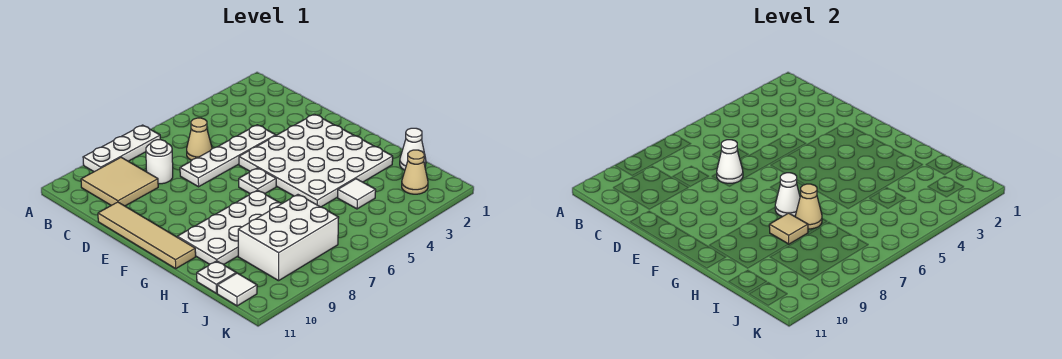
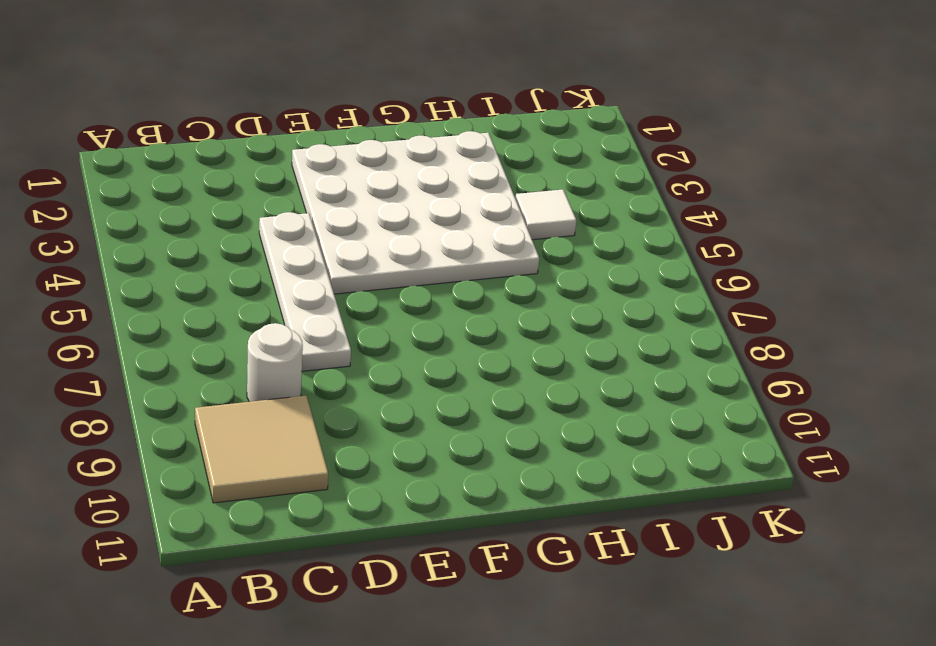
none -> white 1x3 plate [83,125,160,172]
none -> tan 1x1 cone [187,118,212,160]
none -> tan 1x4 tile [98,202,196,269]

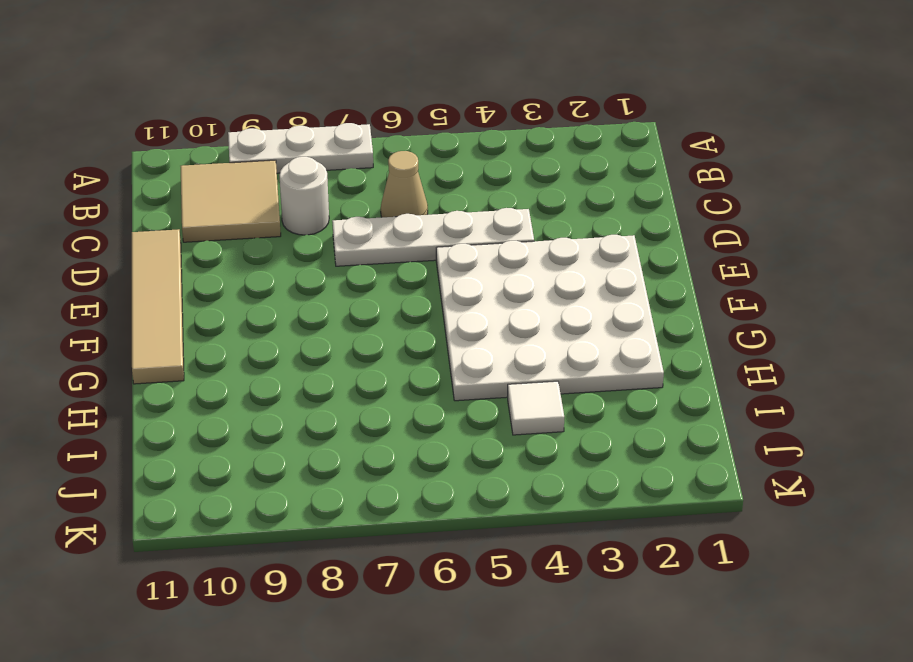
none -> white 1x1 plate [239,168,276,194]
none -> white 2x4 plate [177,190,282,265]
none -> white 1x1 cone [400,128,426,170]

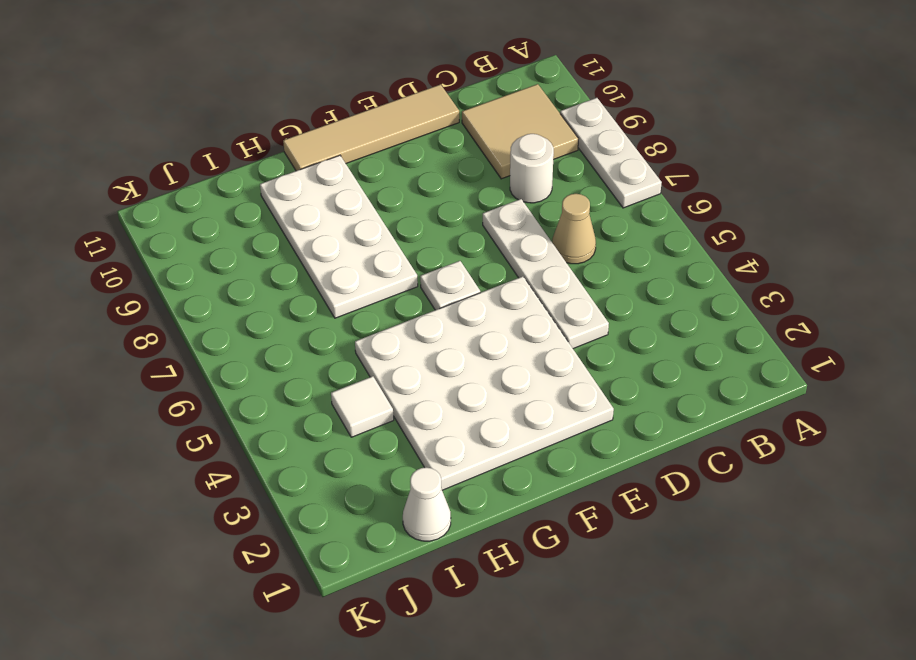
none -> white 2x3 brick [238,195,339,281]
none -> white 1x1 plate [197,261,236,293]
none -> tan 1x1 cone [402,150,428,194]

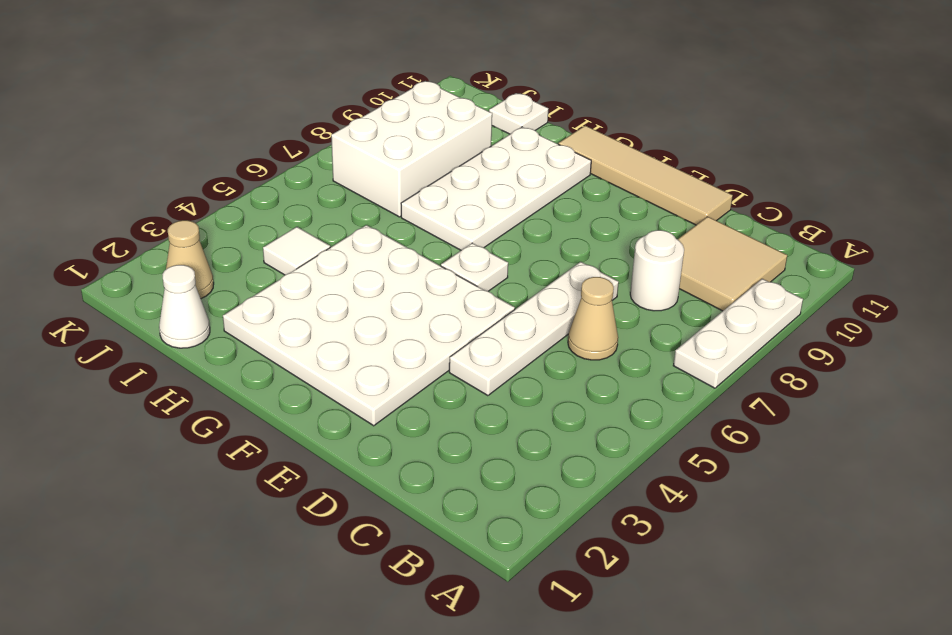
none -> white 1x1 tile [217,273,257,306]
none -> white 1x1 cone [717,140,743,183]
none -> white 1x1 cone [775,173,800,217]

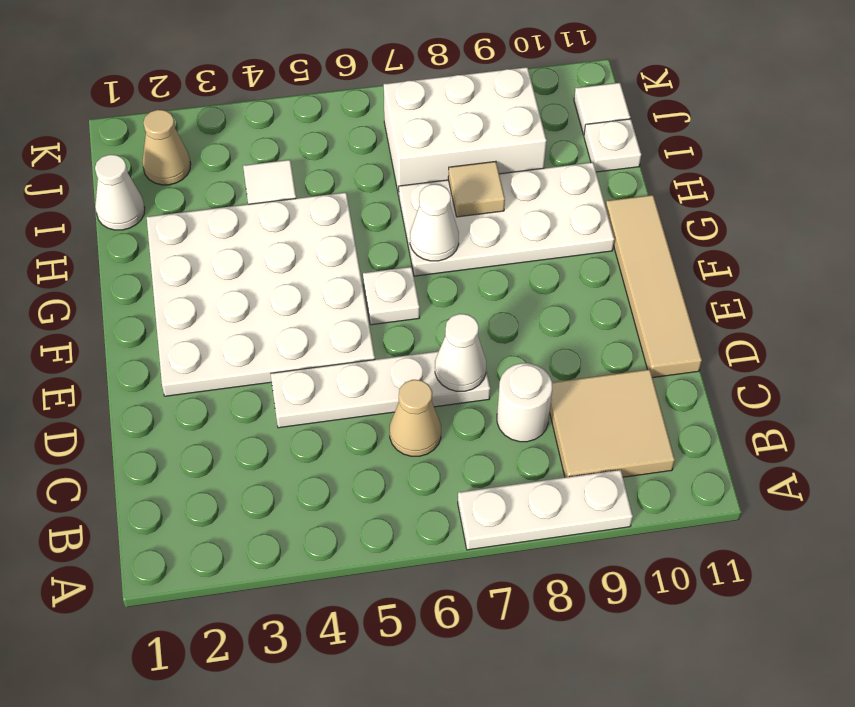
none -> tan 1x1 cone [795,184,822,229]

